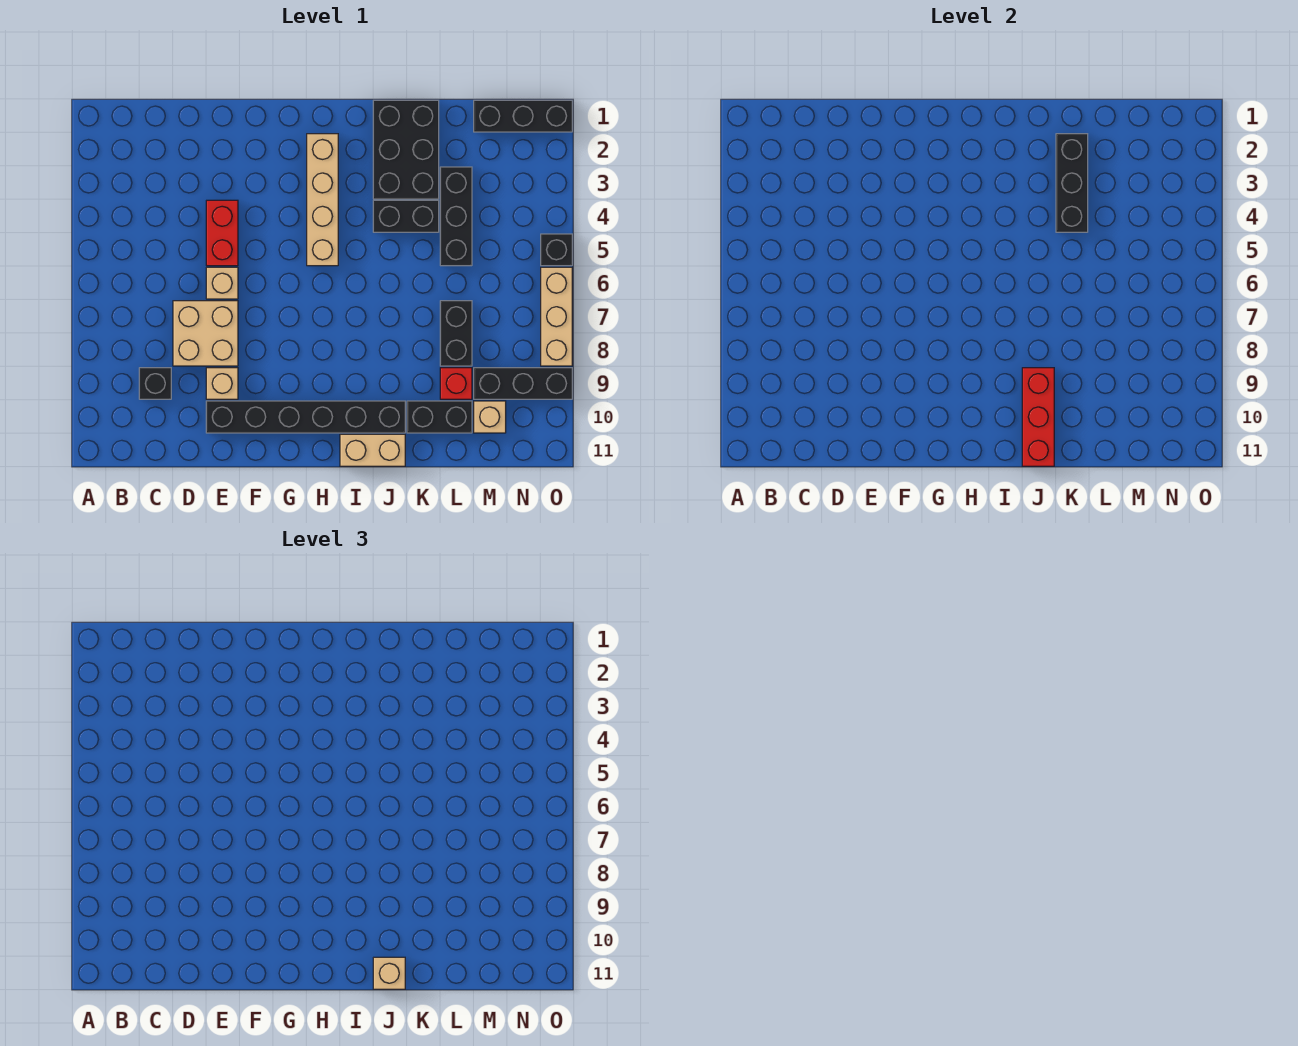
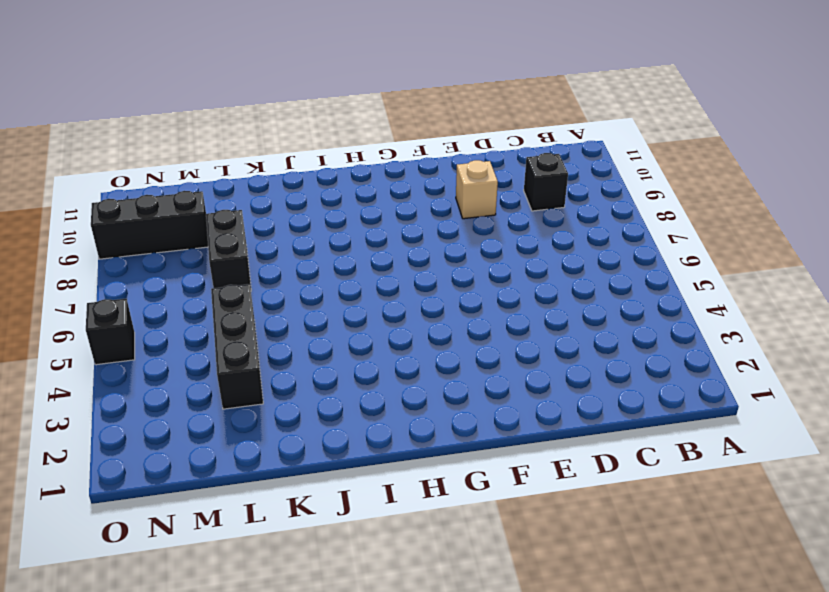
none -> tan 2x2 brick [173,301,238,366]
none -> red 1x2 brick [206,200,238,266]
none -> tan 1x1 brick [206,267,238,299]

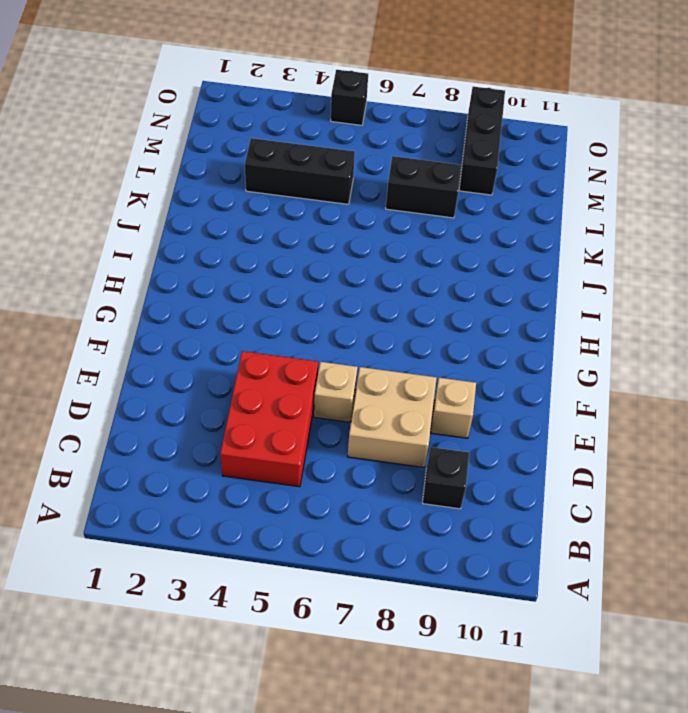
red 2x3 brick [220,351,318,487] -> red 1x2 brick [206,200,238,266]
none -> black 1x6 brick [206,401,405,433]
none -> tan 1x4 brick [307,134,338,266]
none -> tan 1x2 brick [340,434,405,466]

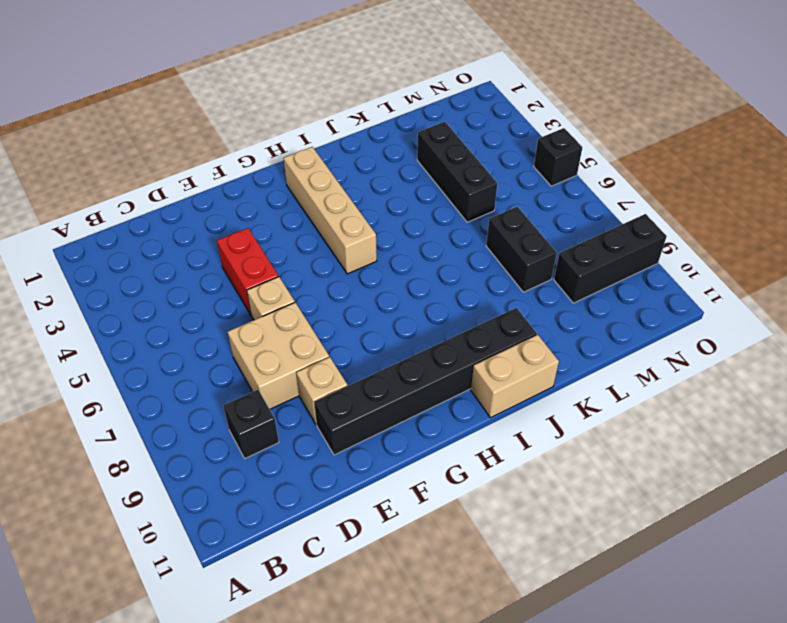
none -> black 2x3 brick [373,100,439,199]
none -> black 1x2 brick [373,200,439,232]
none -> black 1x2 brick [407,401,472,433]

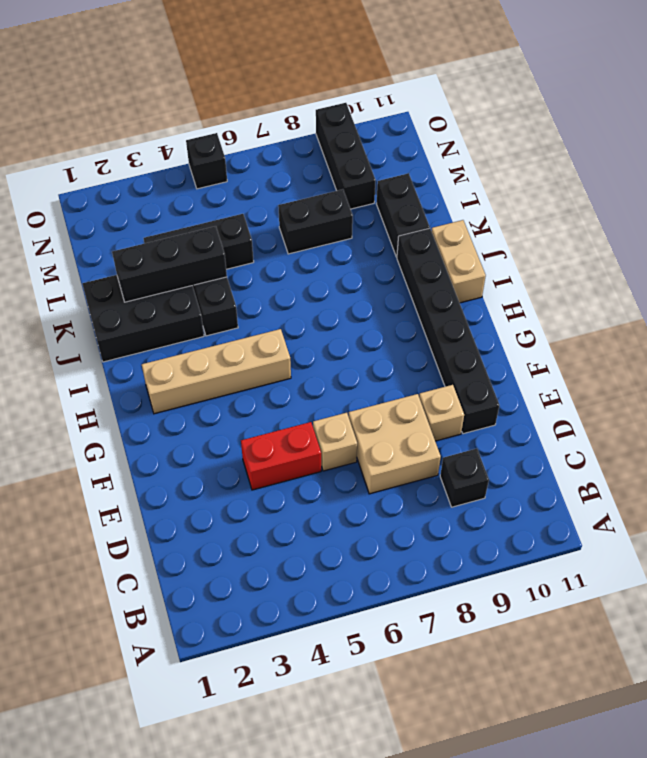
none -> red 1x1 brick [440,368,472,399]
none -> black 1x3 brick [474,100,572,132]
none -> tan 1x1 brick [474,401,506,433]

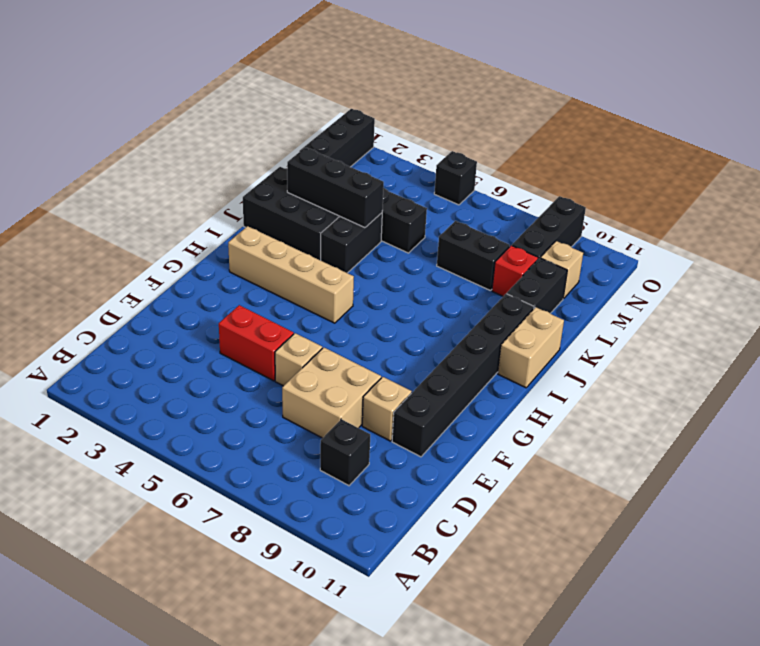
none -> tan 1x3 brick [541,267,572,366]
none -> red 1x3 brick [1022,368,1054,466]
none -> tan 1x1 brick [373,957,405,989]

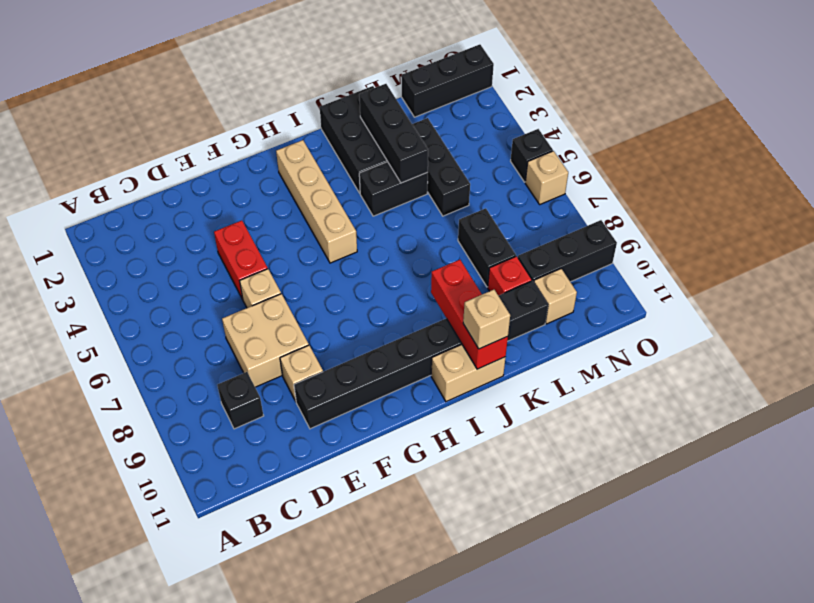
tan 1x1 brick [525,151,568,204] -> tan 1x3 brick [541,267,572,366]

